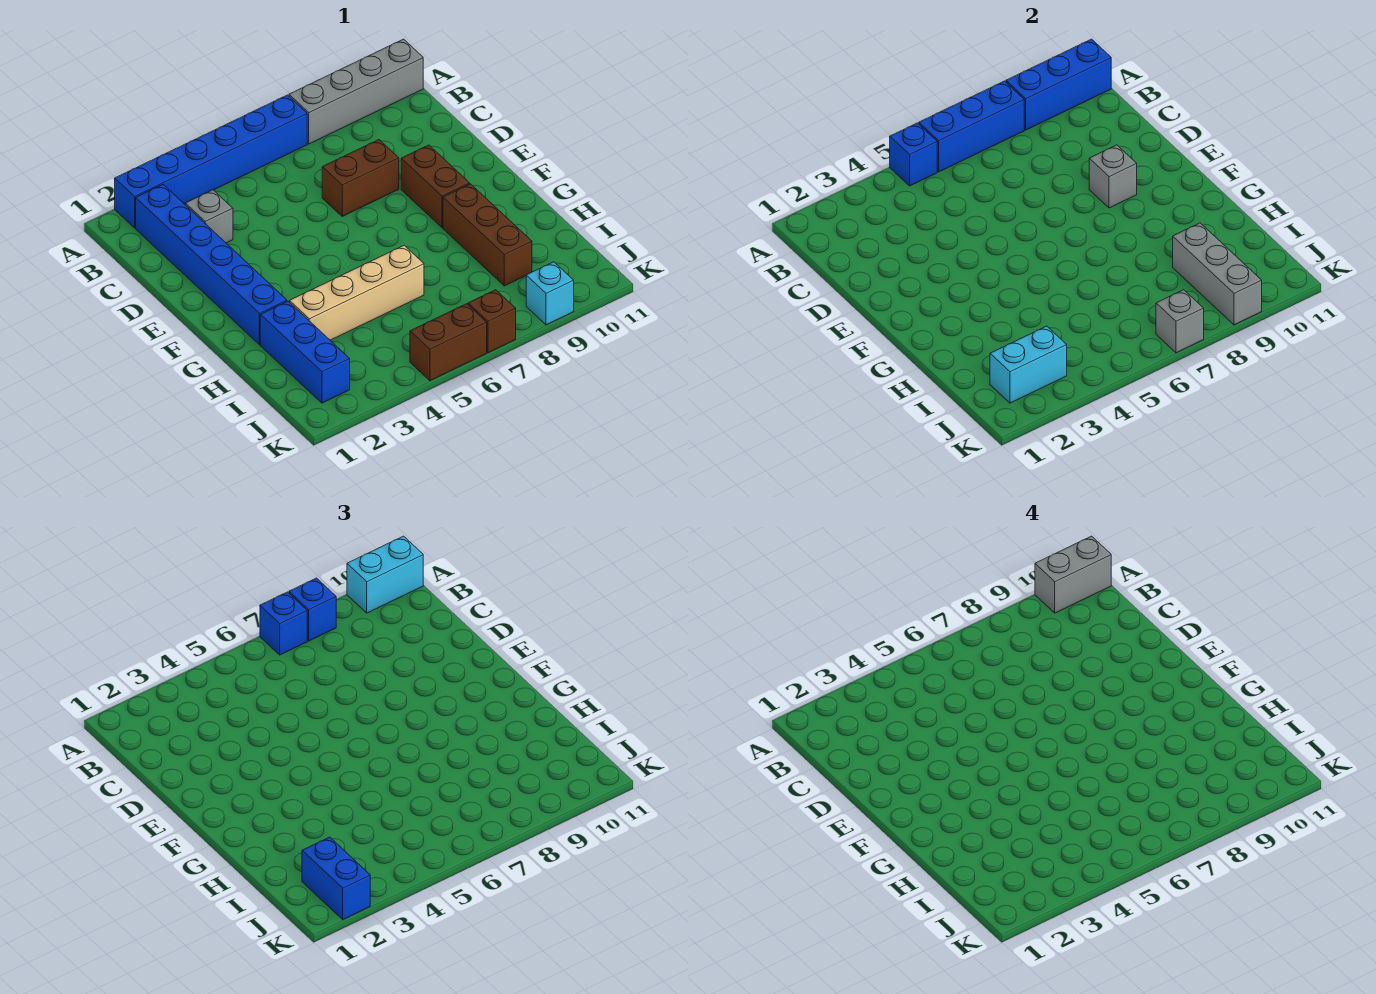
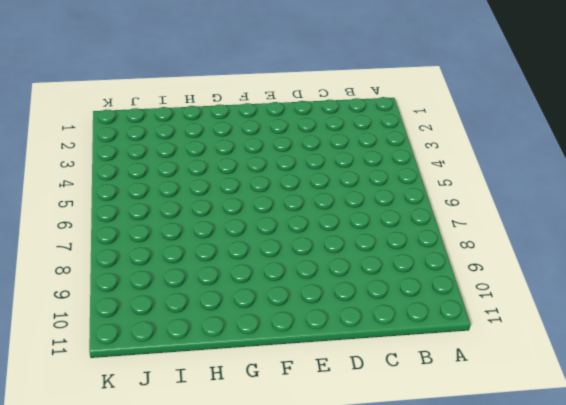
none -> blue 1x6 brick [115,95,307,228]
none -> grey 1x4 brick [289,39,423,144]
none -> blue 1x6 brick [136,185,287,345]

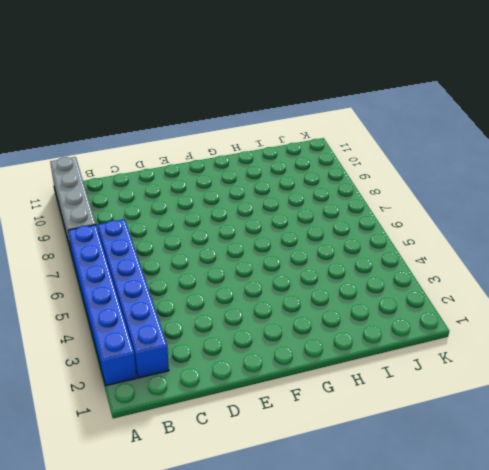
blue 1x6 brick [98,219,169,378] -> blue 1x6 brick turned to [136,185,287,345]
none -> grey 1x1 brick [185,190,233,243]
none -> brown 1x2 brick [322,140,399,216]
none -> brown 1x2 brick [401,145,470,227]

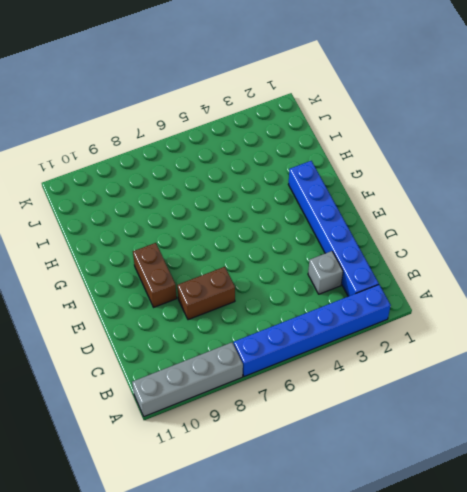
none -> brown 1x3 brick [443,184,532,286]
none -> blue 1x3 brick [260,301,350,403]
none -> tan 1x4 brick [290,245,424,340]

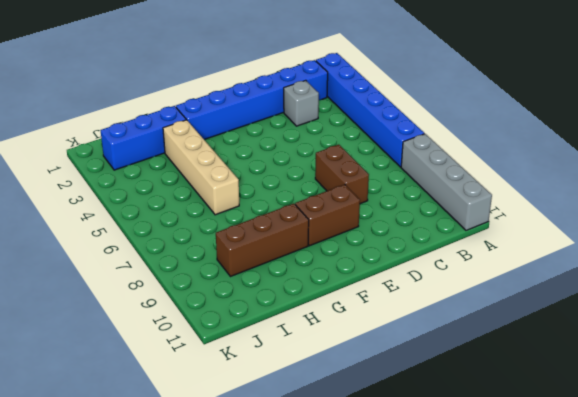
none -> brown 1x2 brick [410,304,487,381]
none -> brown 1x1 brick [468,290,516,353]
none -> cyan 1x1 brick [526,262,574,325]

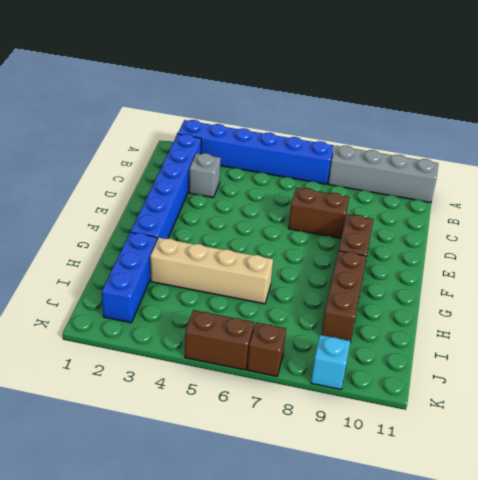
none -> blue 1x1 brick [890,123,937,186]
none -> blue 1x3 brick [919,81,1024,172]
none -> blue 1x3 brick [1006,39,1111,130]

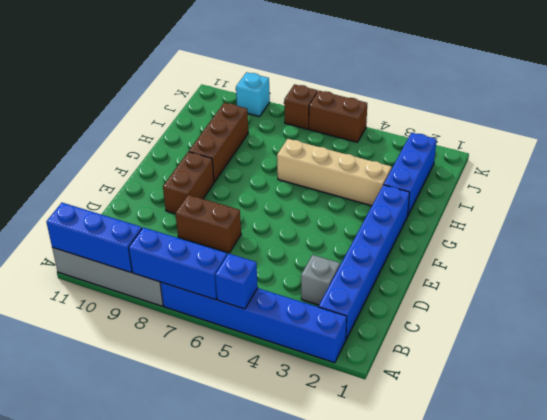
none -> grey 1x1 brick [1089,145,1137,208]
none -> grey 1x3 brick [1173,223,1262,325]
none -> cyan 1x2 brick [990,326,1067,403]

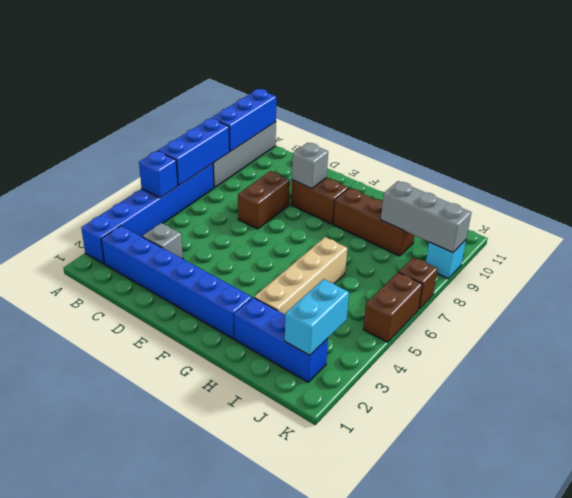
none -> grey 1x1 brick [1156,290,1204,353]
none -> blue 1x1 brick [260,592,307,655]
none -> blue 1x1 brick [289,578,336,641]

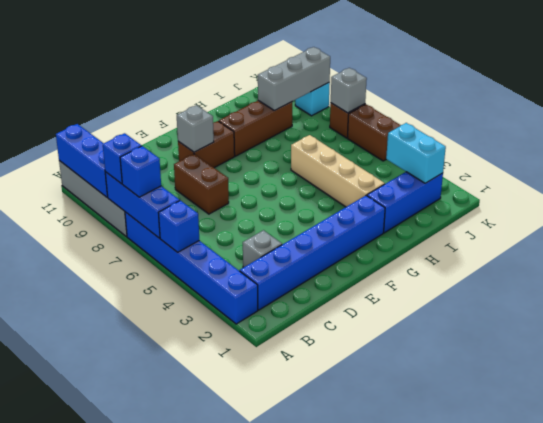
none -> cyan 1x2 brick [347,536,423,613]
none -> blue 1x2 brick [302,837,370,919]
none -> grey 1x2 brick [1035,536,1111,613]

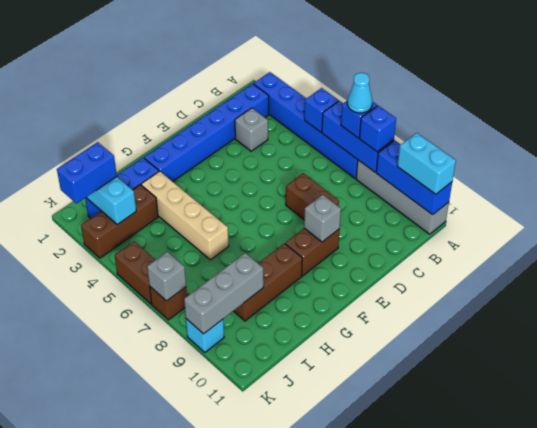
cyan 1x1 cone [347,73,372,113] -> none
brown 1x3 brick [81,185,158,258] -> none
none -> grey 1x2 brick [1035,536,1111,613]

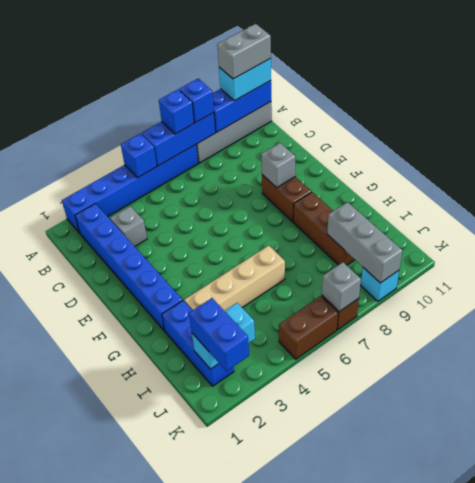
none -> brown 1x2 brick [322,140,399,216]

